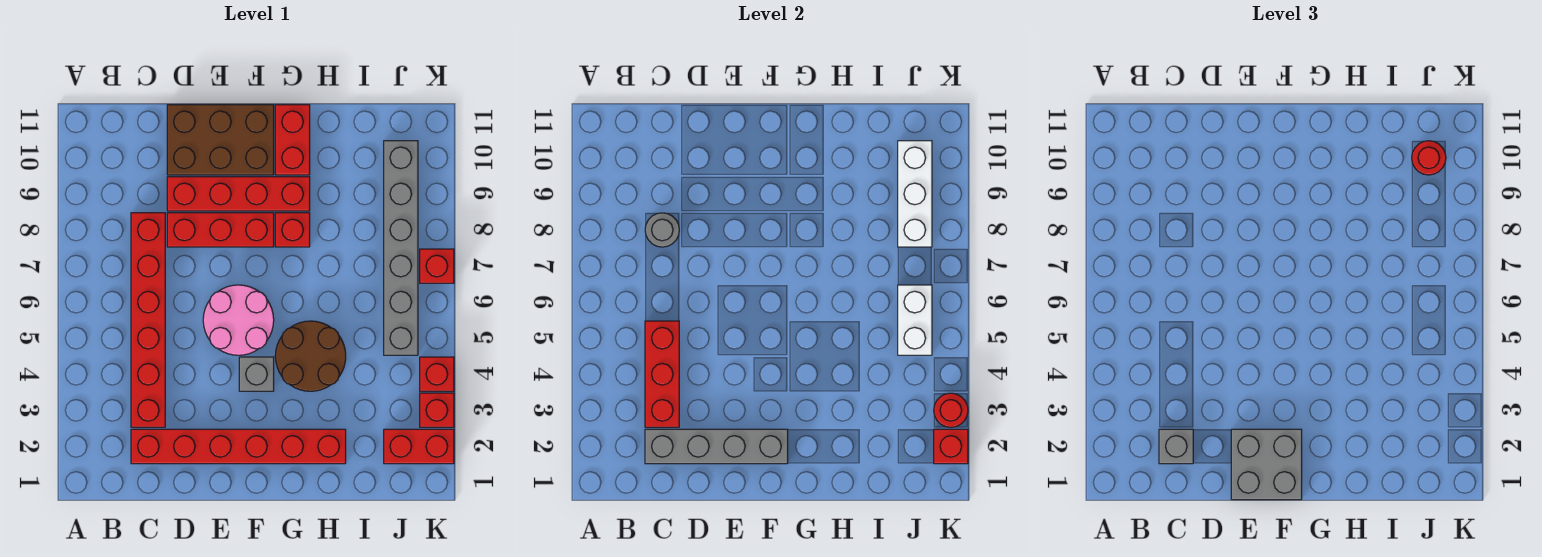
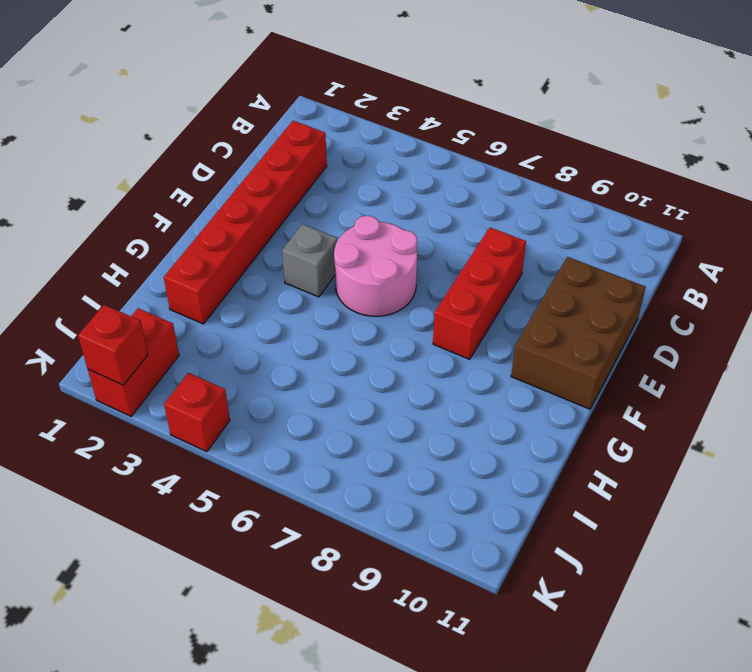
none -> red 1x6 brick [131,213,165,427]
none -> red 1x4 brick [167,177,310,211]
none -> brown 2x2 round brick [275,321,346,391]

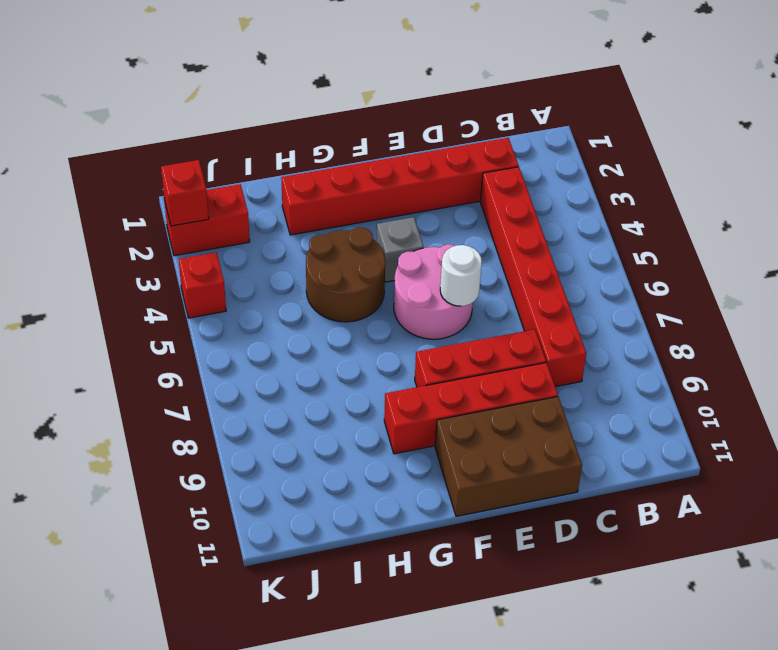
white 1x1 round brick [440,245,482,306] -> none
none -> red 1x1 brick [275,213,310,247]
none -> red 1x2 brick [275,105,310,175]
none -> grey 1x6 brick [384,141,418,355]

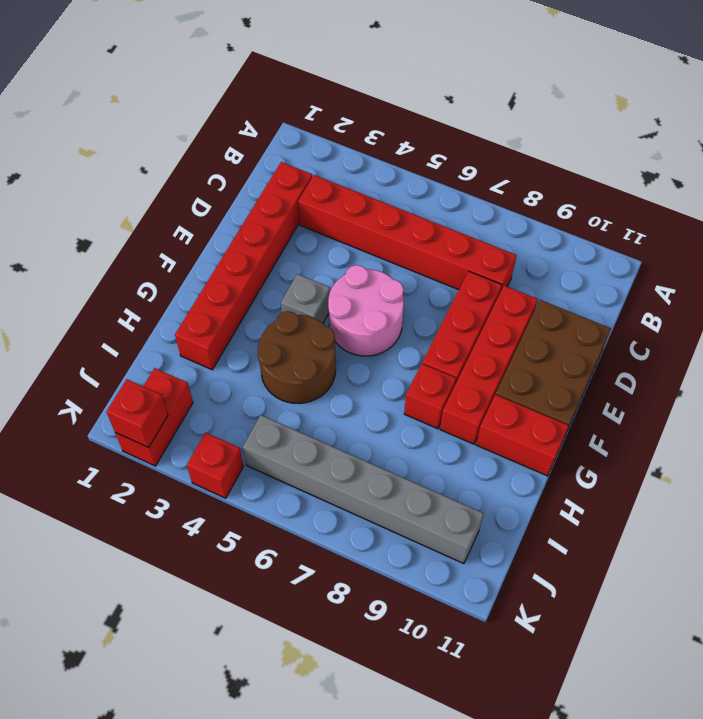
none -> red 1x1 brick [420,393,454,427]
none -> red 1x1 brick [420,249,454,283]
none -> grey 1x4 brick [645,429,788,464]

